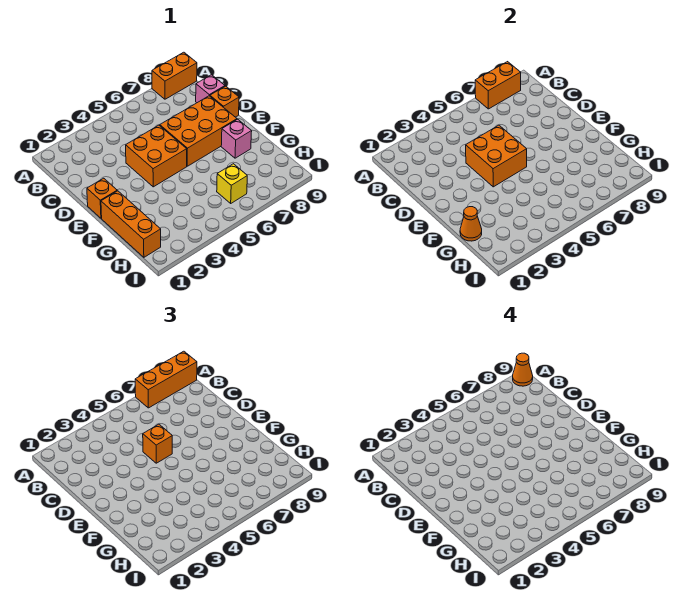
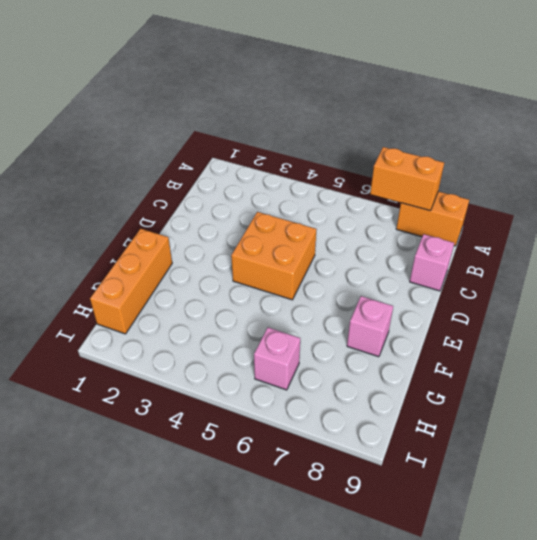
pink 1x1 brick [254,328,300,390] -> yellow 1x1 brick [217,164,247,203]
none -> orange 2x3 brick [160,96,237,166]
none -> orange 1x1 brick [210,86,239,117]
none -> orange 1x1 brick [87,178,117,218]

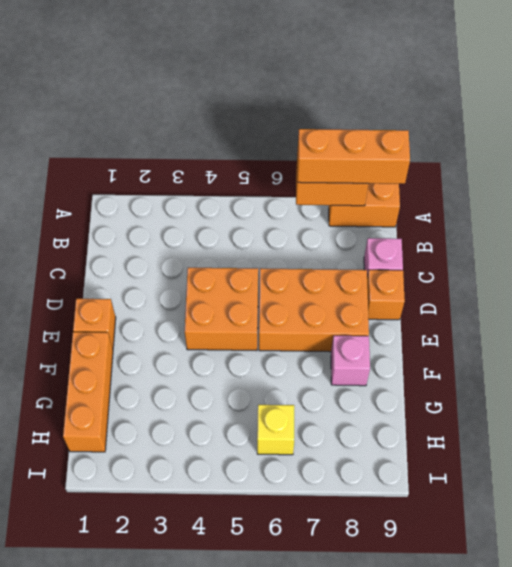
none -> orange 2x2 brick [466,125,527,187]
none -> orange 1x1 cone [460,207,482,241]
none -> orange 1x1 brick [143,424,172,463]

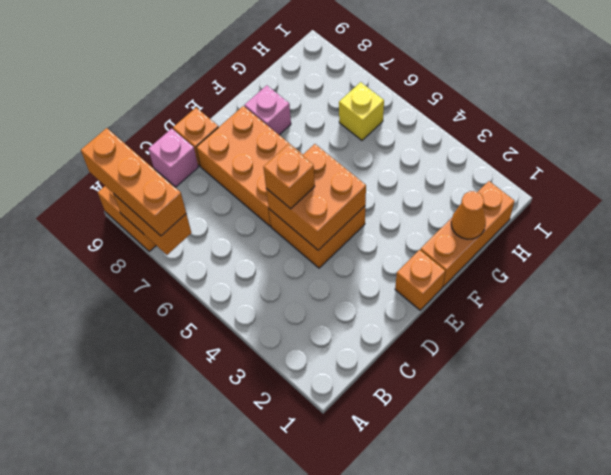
none -> orange 1x1 cone [513,353,533,386]

